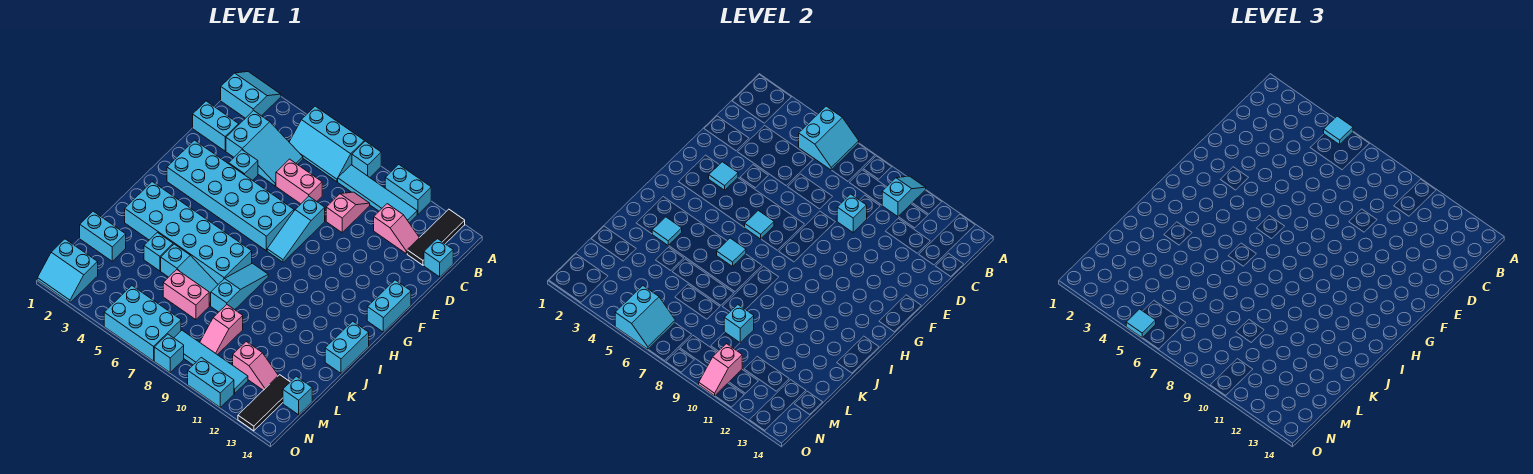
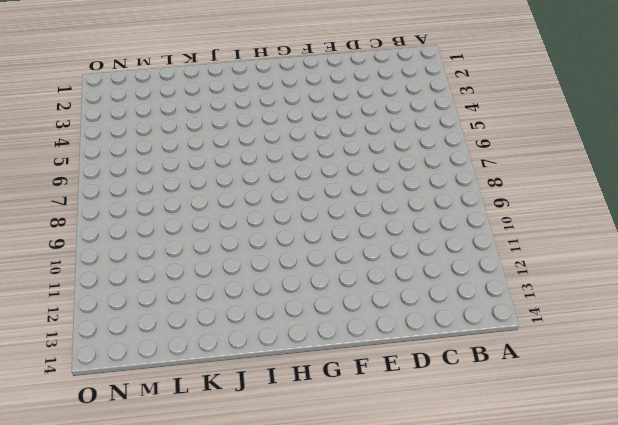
none -> cyan 2x2 slope [221,72,281,118]
none -> cyan 2x3 slope [289,106,364,182]
none -> cyan 1x1 brick [352,141,381,177]
none -> cyan 1x2 brick [385,164,431,214]

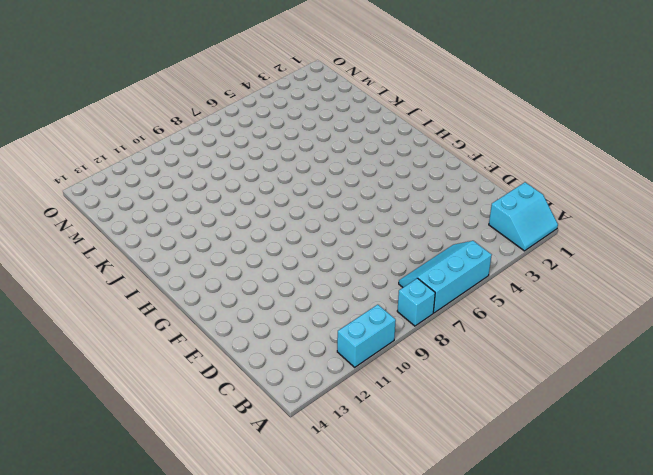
none -> black 1x3 tile [407,209,465,265]
none -> cyan 1x4 tile [338,165,417,223]
none -> cyan 2x3 slope [226,110,303,186]
none -> pink 1x2 slope [326,192,370,233]

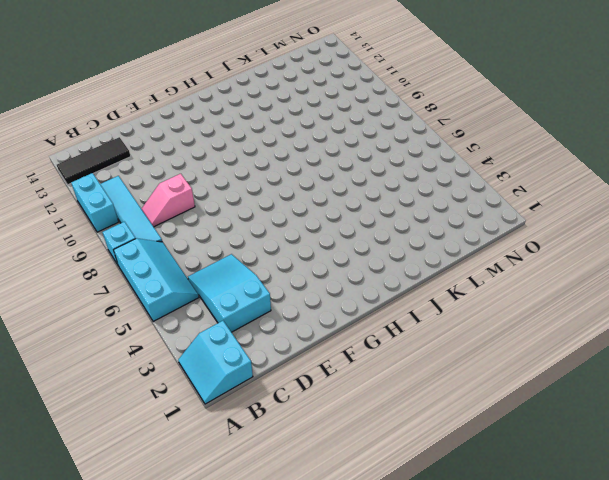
none -> pink 1x2 slope [374,204,419,254]
none -> cyan 1x1 brick [424,239,453,277]
none -> cyan 1x2 brick [193,101,239,151]
none -> pink 1x2 brick [276,159,322,204]

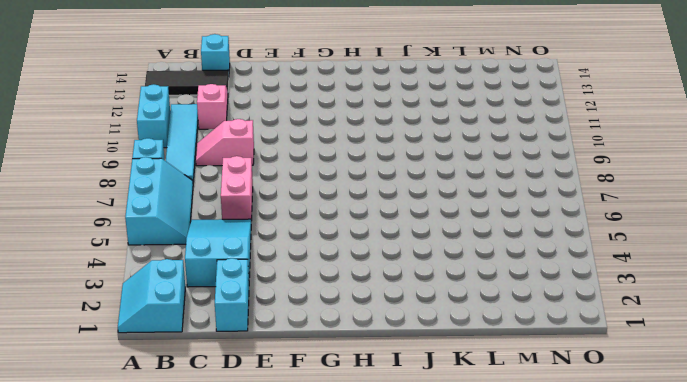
none -> cyan 1x1 brick [229,150,258,180]
none -> cyan 1x3 slope [267,196,325,262]
none -> cyan 2x6 brick [167,140,294,251]
none -> cyan 1x2 brick [367,280,411,332]

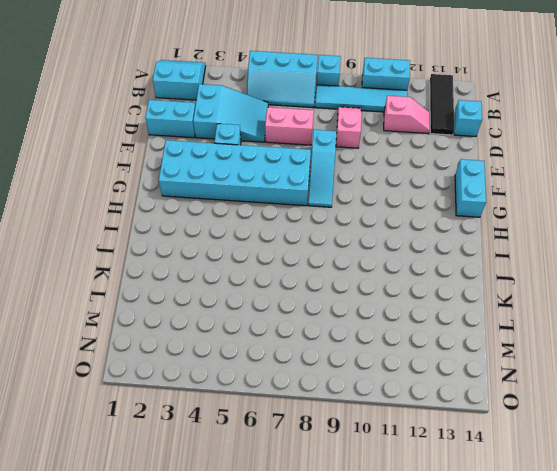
none -> cyan 2x6 brick [125,182,252,284]
none -> cyan 1x3 slope [211,263,268,312]
none -> cyan 1x2 brick [325,321,369,373]
none -> cyan 1x1 brick [144,233,173,271]

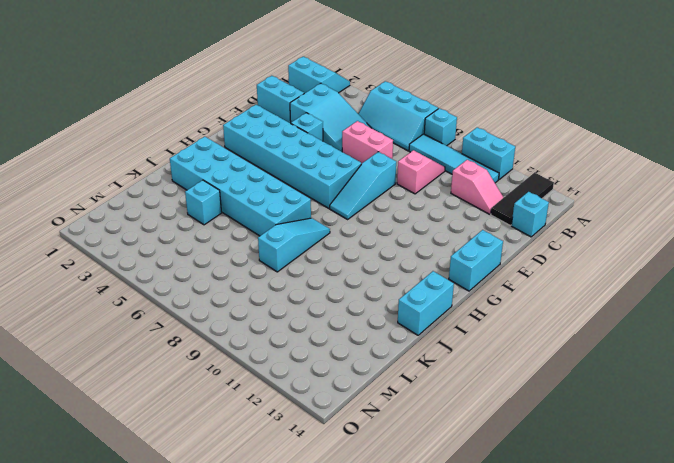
none -> cyan 1x3 slope [161,244,218,306]
none -> cyan 1x2 brick [80,211,126,261]
none -> pink 1x2 brick [163,270,209,320]
none -> pink 1x2 slope [200,305,243,355]

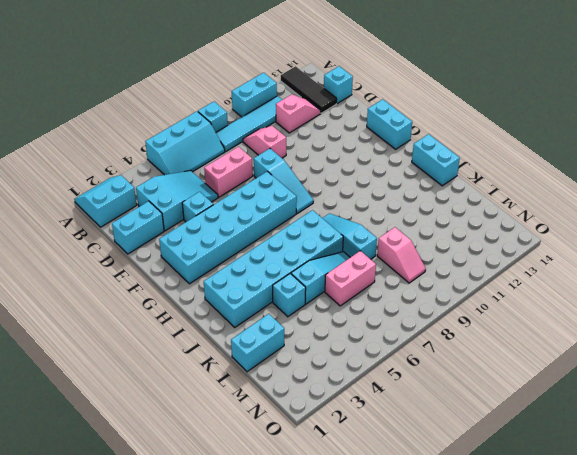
none -> pink 1x2 slope [233,342,278,390]
none -> black 1x3 tile [238,375,290,431]
none -> cyan 1x1 brick [283,376,312,415]
none -> cyan 2x2 slope [37,239,98,303]

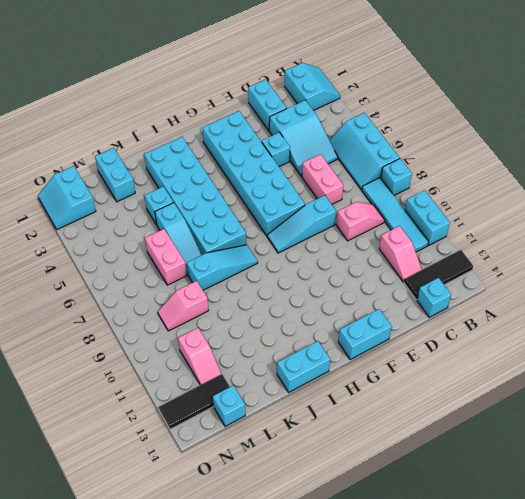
none -> cyan 2x3 brick [104,286,181,361]
none -> cyan 1x4 tile [174,330,248,394]
none -> cyan 1x1 brick [154,334,184,372]
none -> cyan 1x2 brick [188,357,234,407]

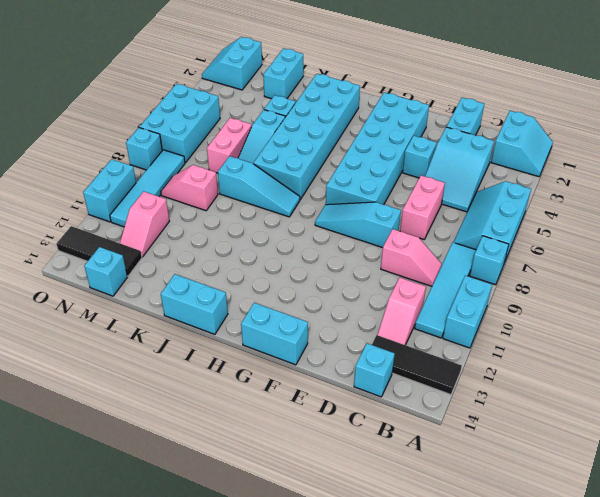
none -> cyan 2x2 slope [799,106,859,170]
none -> cyan 1x2 slope [882,176,926,217]
none -> cyan 1x1 brick [837,194,867,233]
none -> cyan 1x1 tile [709,162,738,190]

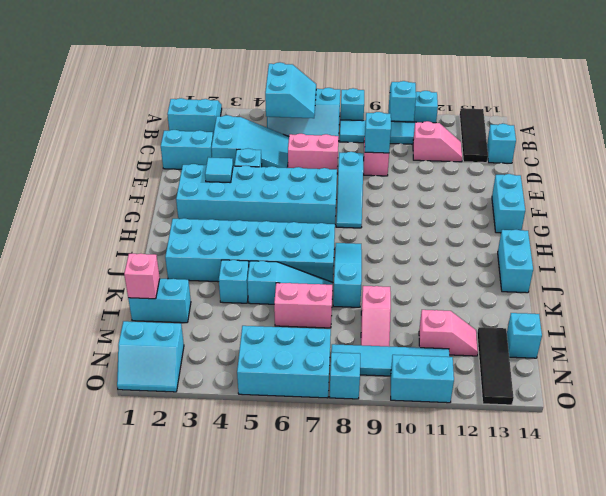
pink 1x1 brick [124,254,160,299] -> none
none -> cyan 1x1 tile [745,210,774,239]
none -> cyan 1x1 tile [717,238,746,267]
none -> cyan 1x1 tile [652,217,682,245]
none -> cyan 1x1 brick [724,305,754,343]

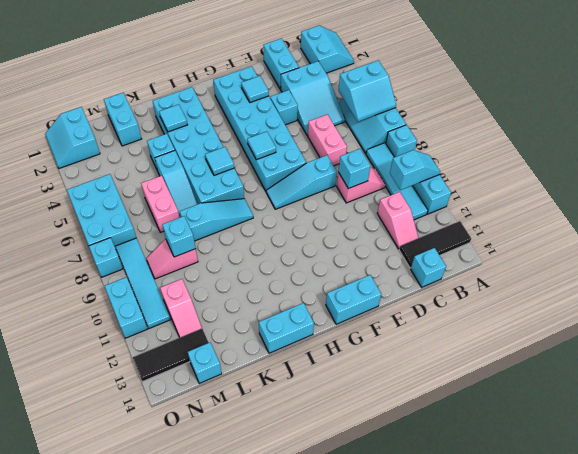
none -> cyan 2x2 slope [615,286,675,349]
none -> pink 1x2 slope [699,344,742,396]
none -> cyan 1x1 tile [1324,116,1353,145]
none -> cyan 1x1 tile [1126,309,1156,338]

